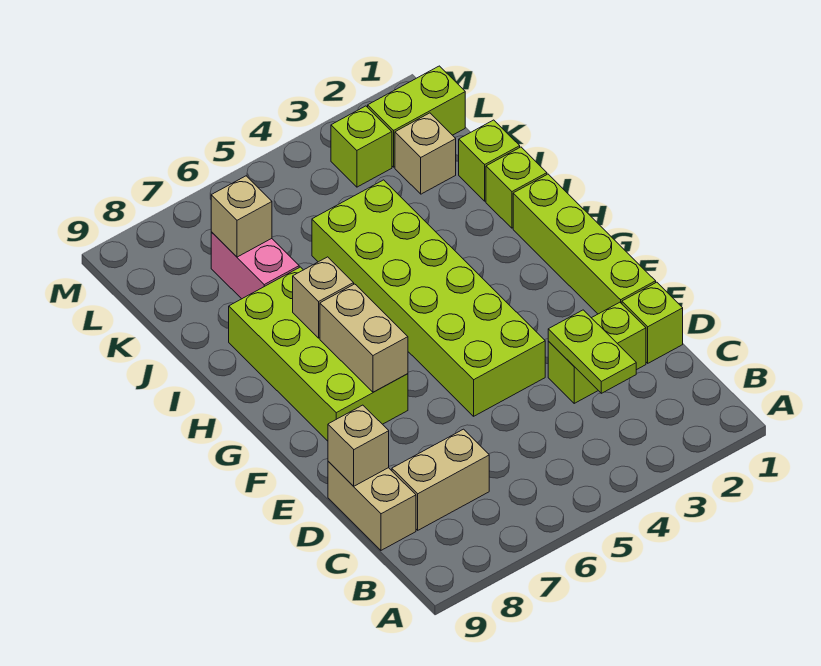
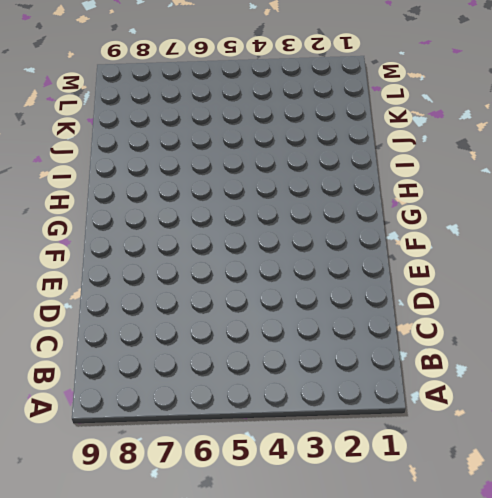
none -> tan 1x2 brick [392,429,489,530]
none -> tan 1x2 brick [328,461,416,550]
none -> lime 1x1 brick [622,282,683,363]

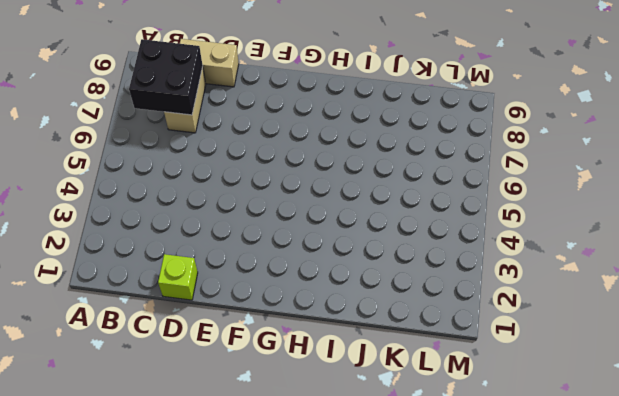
black 2x2 brick [129,39,203,115] -> none
none -> lime 1x2 brick [548,302,646,403]
none -> lime 1x4 brick [513,174,656,314]
none -> lime 2x6 brick [312,180,545,416]

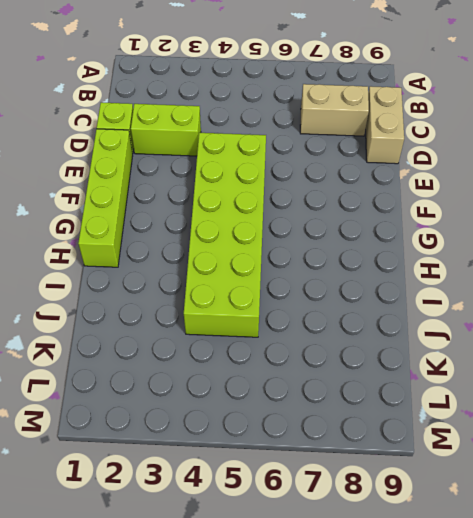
none -> lime 2x4 brick [229,267,408,441]
none -> lime 1x1 brick [486,147,547,228]
none -> lime 1x1 brick [459,120,520,201]

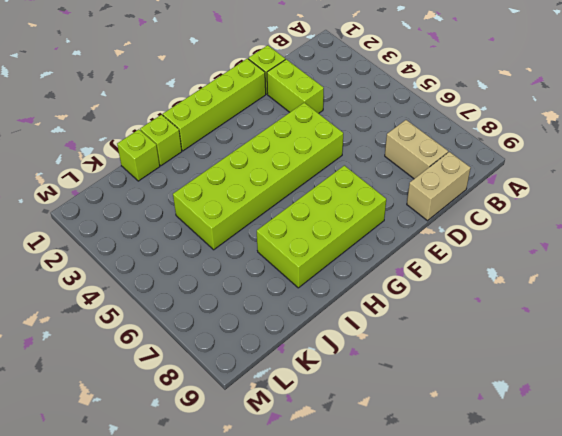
none -> pink 1x2 brick [211,232,299,299]
none -> tan 1x1 brick [395,113,456,194]
none -> lime 1x2 brick [368,66,465,167]

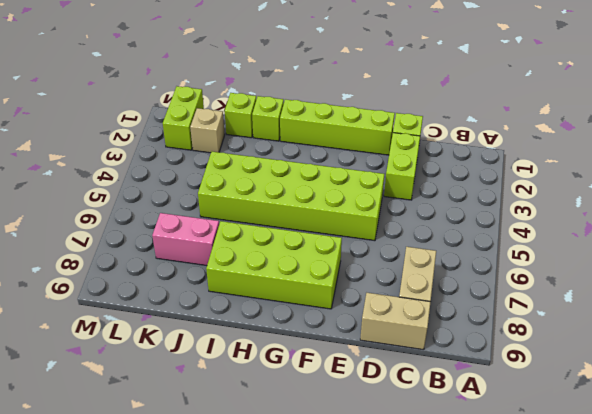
none -> lime 1x1 brick [331,106,392,187]
none -> lime 1x2 plate [548,310,636,393]
none -> tan 1x1 brick [328,405,389,486]

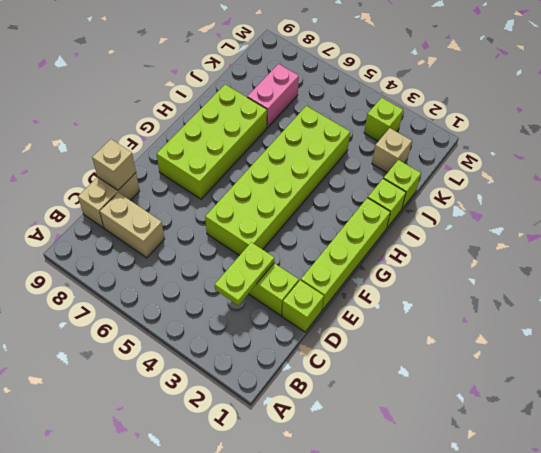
none -> lime 1x2 brick [368,66,465,167]
none -> tan 1x2 brick [320,284,408,392]
none -> tan 1x1 brick [293,257,354,338]

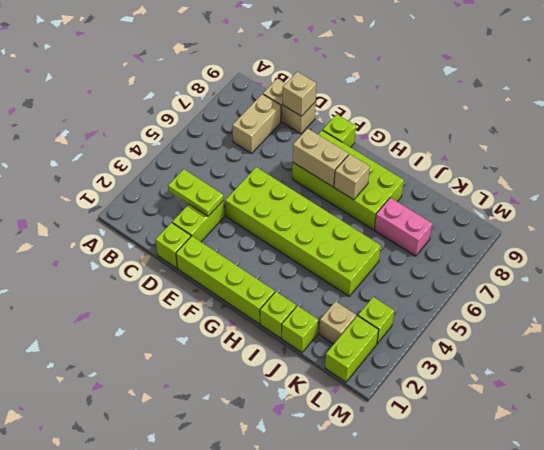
lime 1x1 brick [323,114,356,147] -> none
none -> tan 1x1 brick [211,176,272,257]

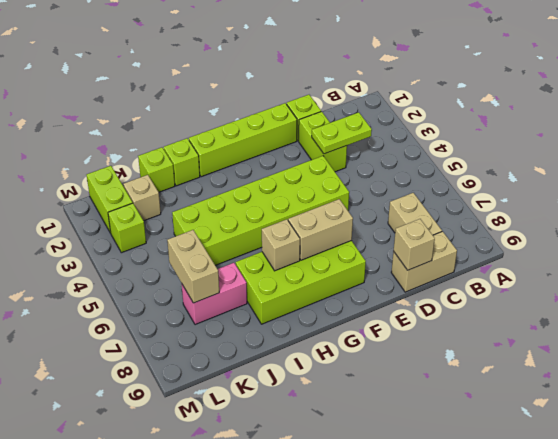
tan 1x2 brick [167,230,219,303] -> tan 1x1 brick [211,176,272,257]

